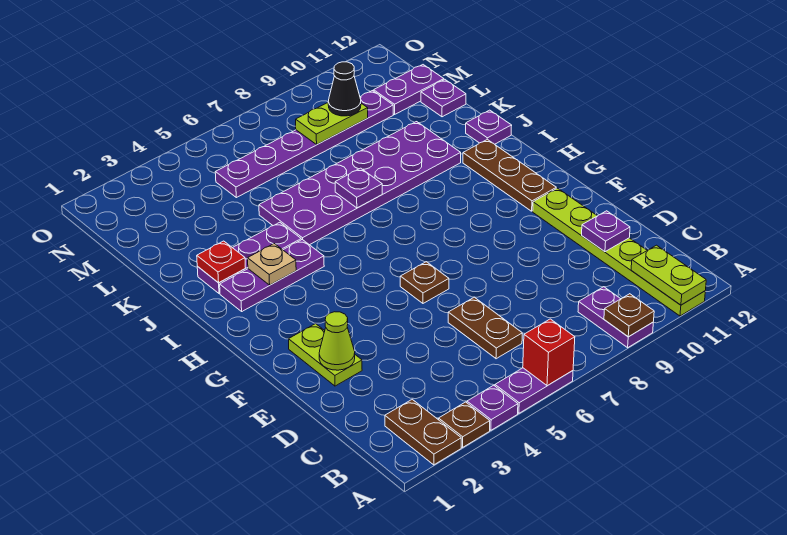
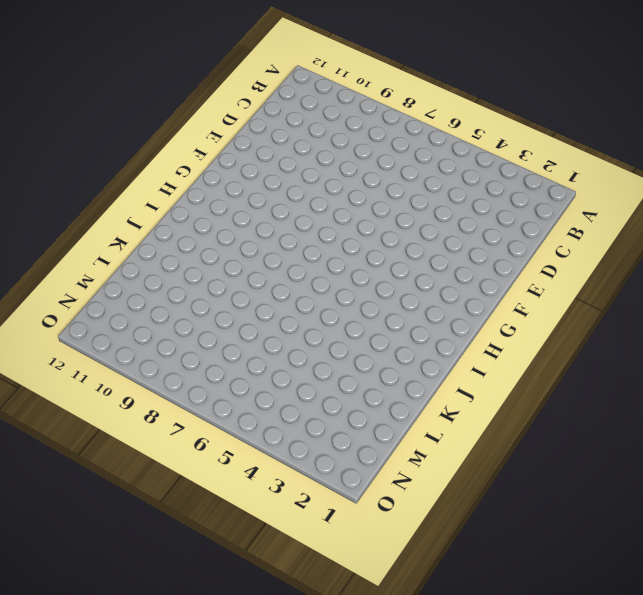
none -> brown 1x2 plate [385,399,461,465]
none -> brown 1x1 plate [439,402,490,447]
none -> purple 1x1 plate [467,385,518,430]

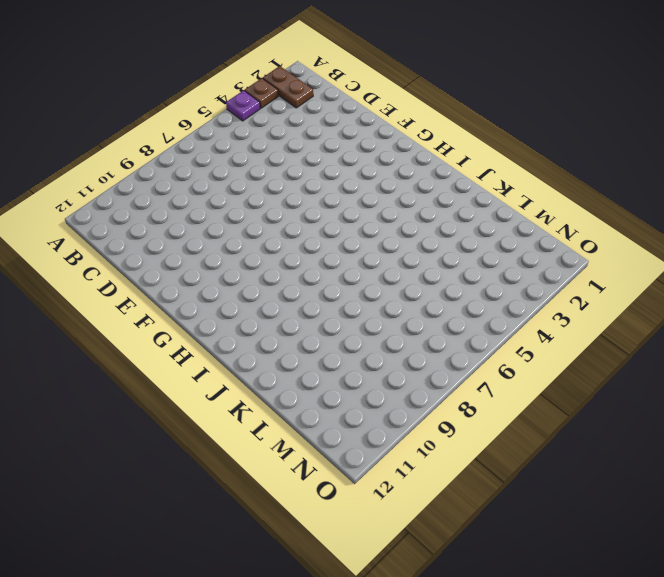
none -> purple 1x2 plate [495,368,573,413]
none -> purple 1x2 plate [578,287,653,348]
none -> lime 1x6 plate [533,188,705,316]

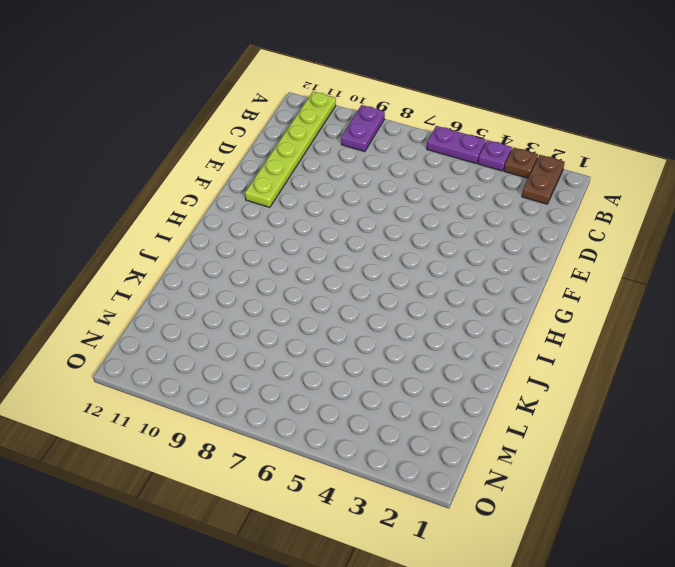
none -> brown 1x2 plate [448,297,522,359]
none -> lime 1x2 plate [289,324,362,386]
none -> brown 1x1 plate [400,262,449,303]

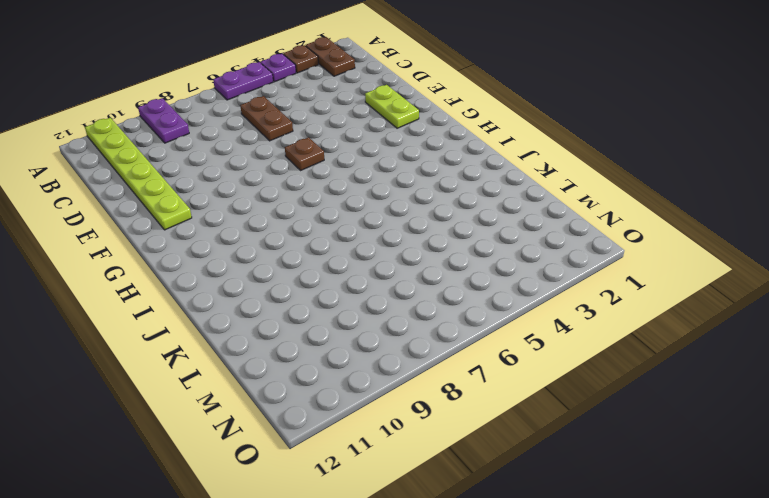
none -> brown 1x3 plate [463,139,556,211]
none -> purple 1x3 plate [220,239,324,311]
none -> purple 1x3 plate [197,222,301,294]

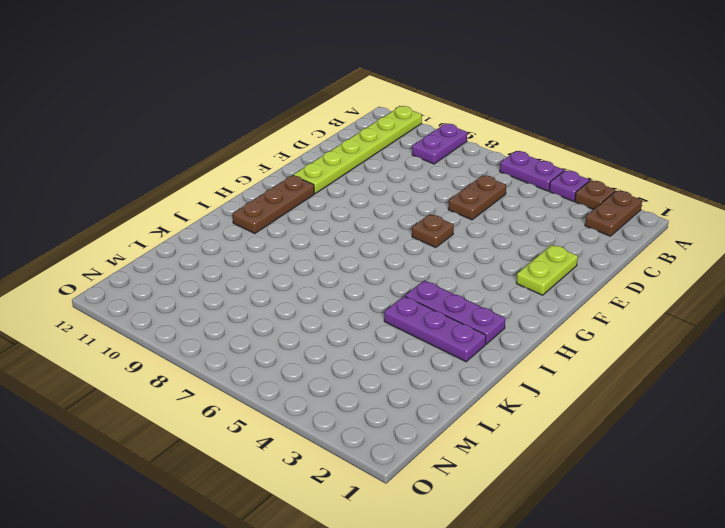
none -> purple 2x6 plate [259,122,461,245]
none -> purple 1x1 plate [466,110,512,144]
none -> purple 1x1 plate [421,80,466,117]

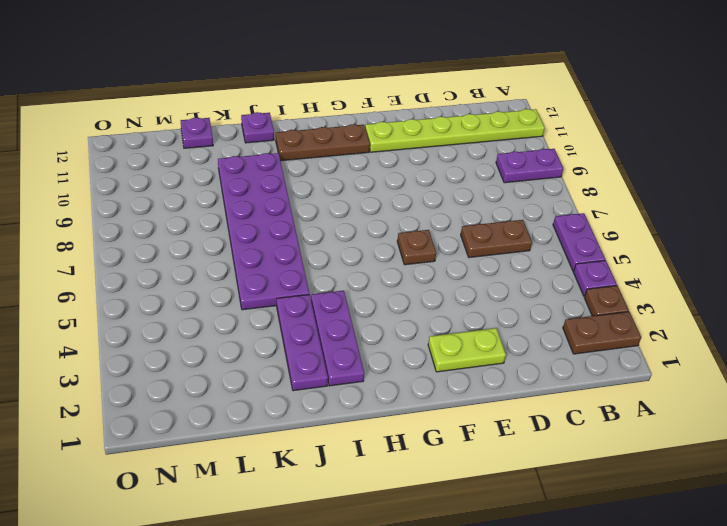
none -> purple 1x6 plate [215,91,393,198]
none -> purple 1x2 plate [374,65,444,115]
none -> red 1x1 brick [523,319,575,386]

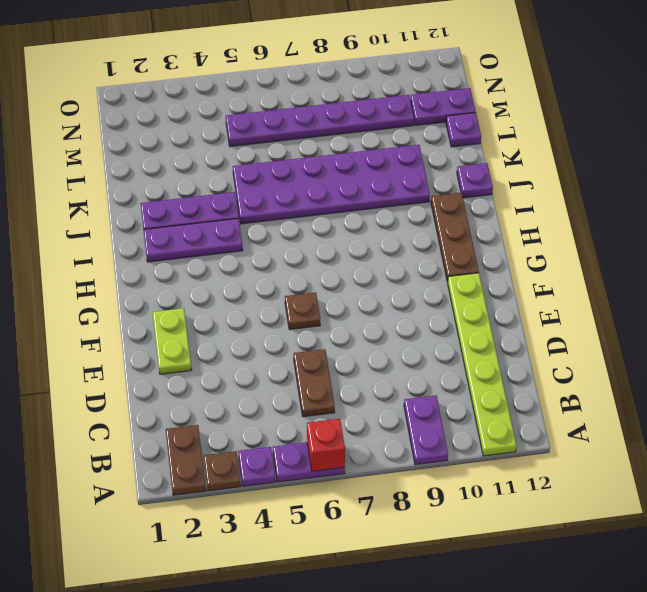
none -> brown 1x1 plate [604,294,654,337]
none -> lime 1x2 plate [631,245,706,305]
none -> purple 1x1 plate [582,211,630,252]

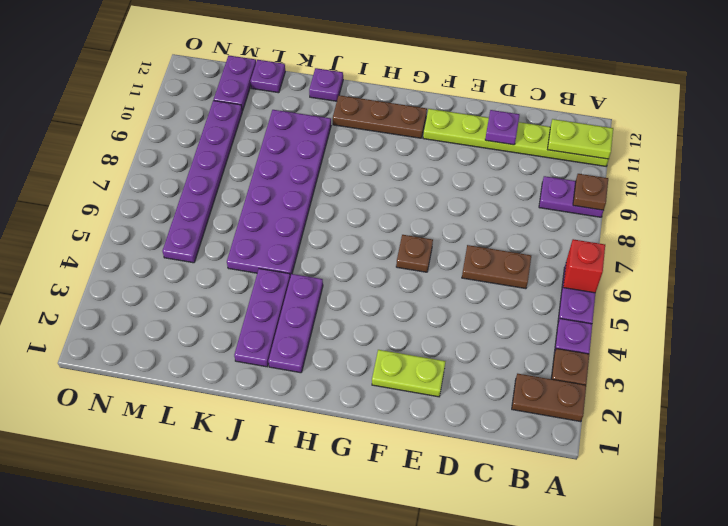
none -> lime 1x1 cone [319,312,355,370]
none -> tan 1x1 plate [248,244,296,285]
none -> red 1x1 plate [197,241,245,283]

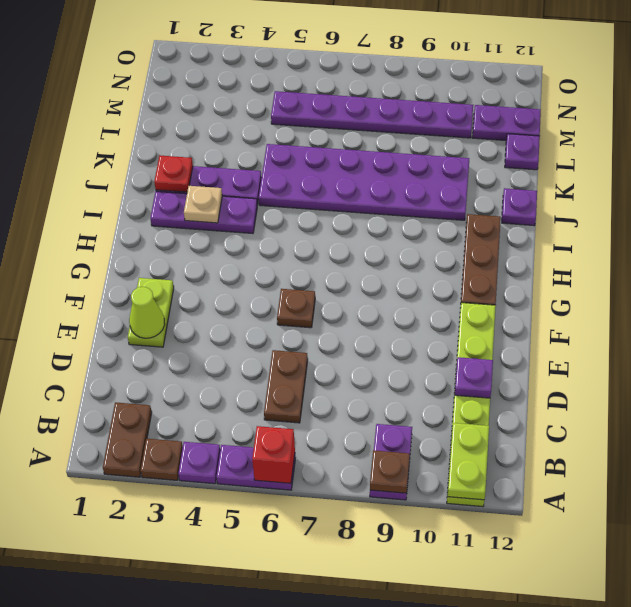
none -> purple 1x1 plate [335,168,382,208]
none -> lime 1x2 plate [296,103,368,144]
none -> black 1x1 cone [328,62,361,116]

